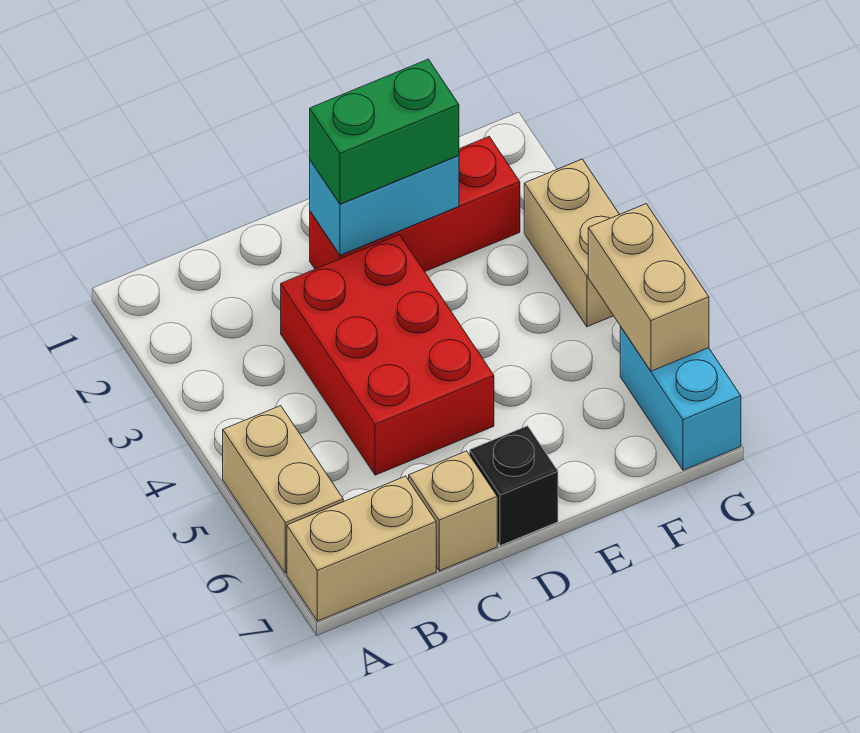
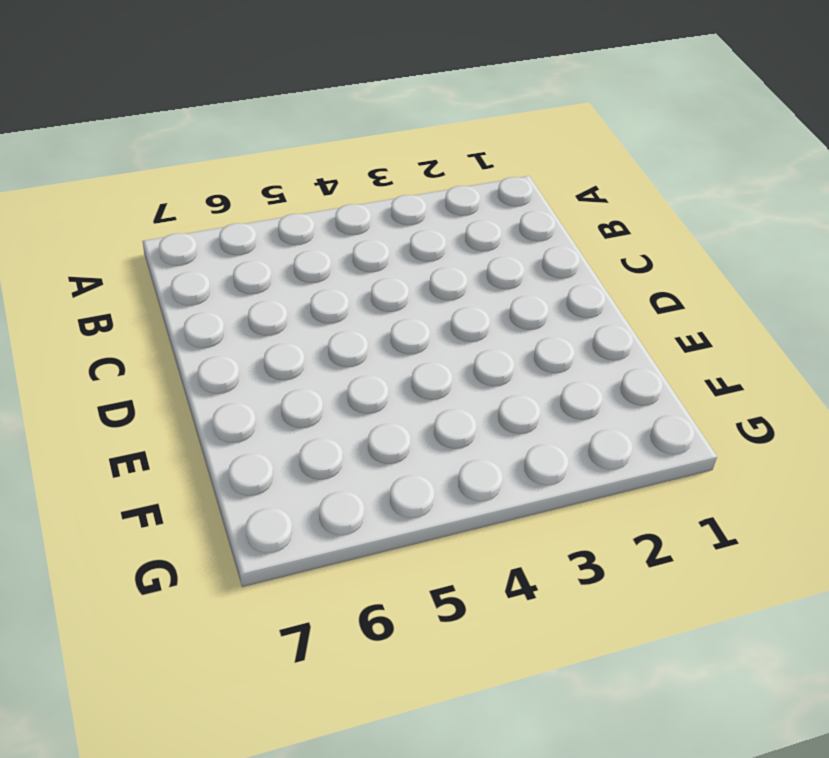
none -> tan 1x2 brick [223,406,343,573]
none -> tan 1x2 brick [287,476,436,621]

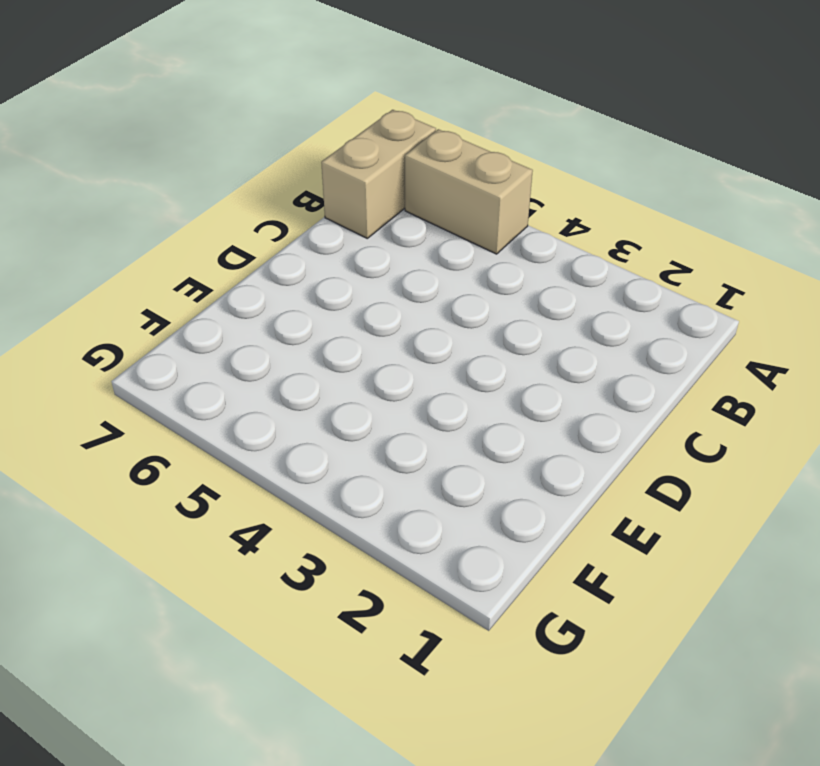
none -> red 2x3 brick [281,235,494,475]
none -> tan 1x1 brick [409,451,497,571]

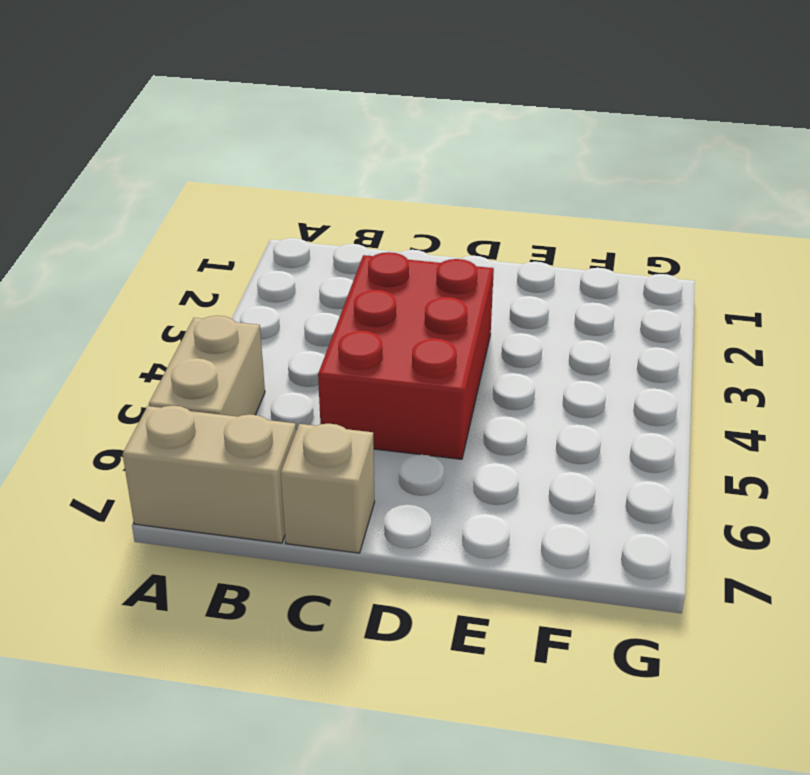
none -> red 1x3 brick [310,137,520,272]
none -> black 1x1 brick [470,426,558,546]

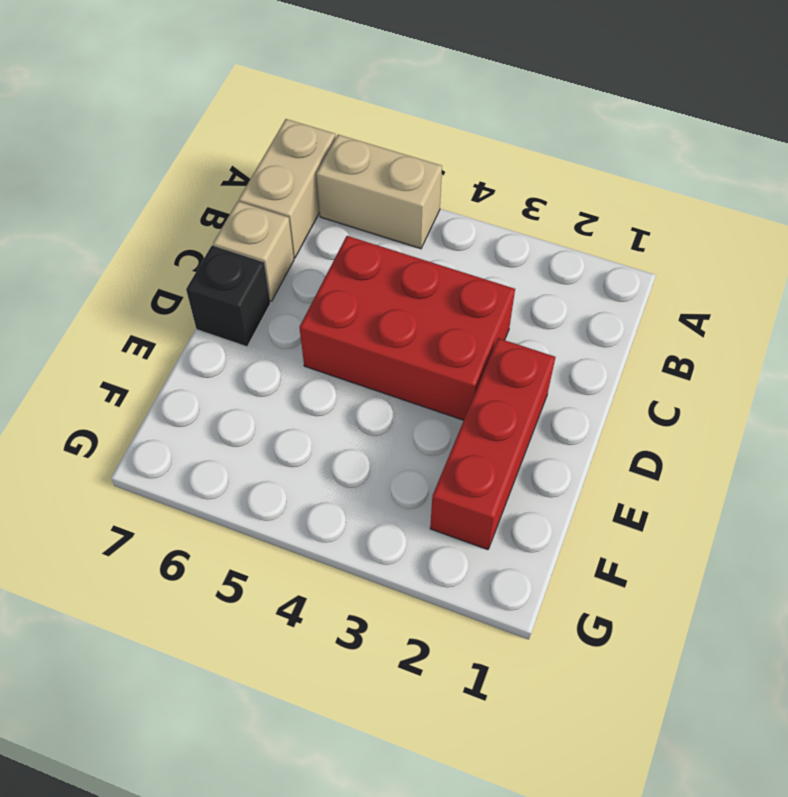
none -> tan 1x2 brick [524,159,619,327]
none -> cyan 1x2 brick [620,327,741,470]

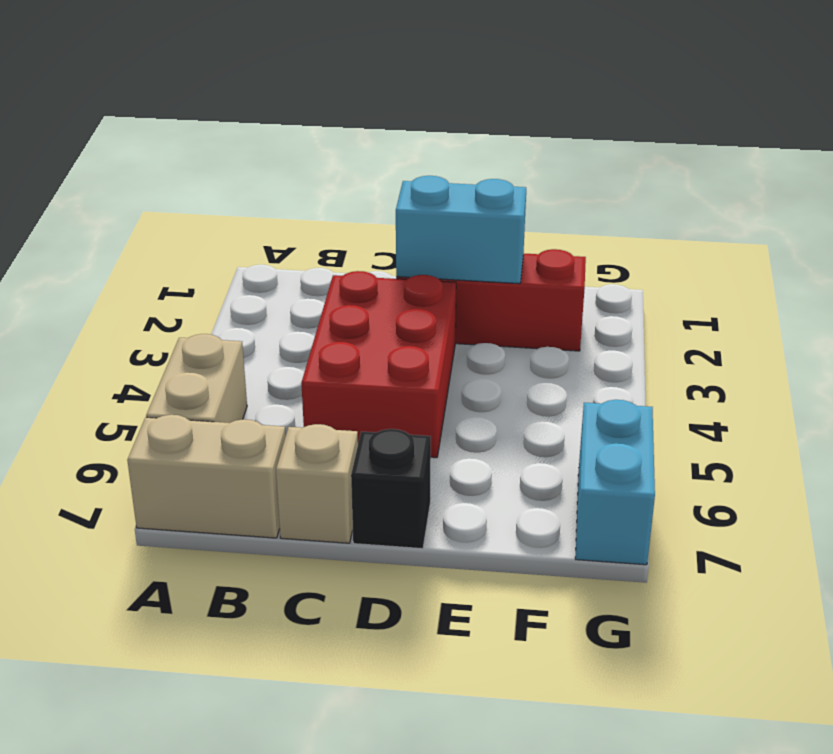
none -> tan 1x2 brick [524,159,619,327]
none -> tan 1x2 brick [588,204,709,371]

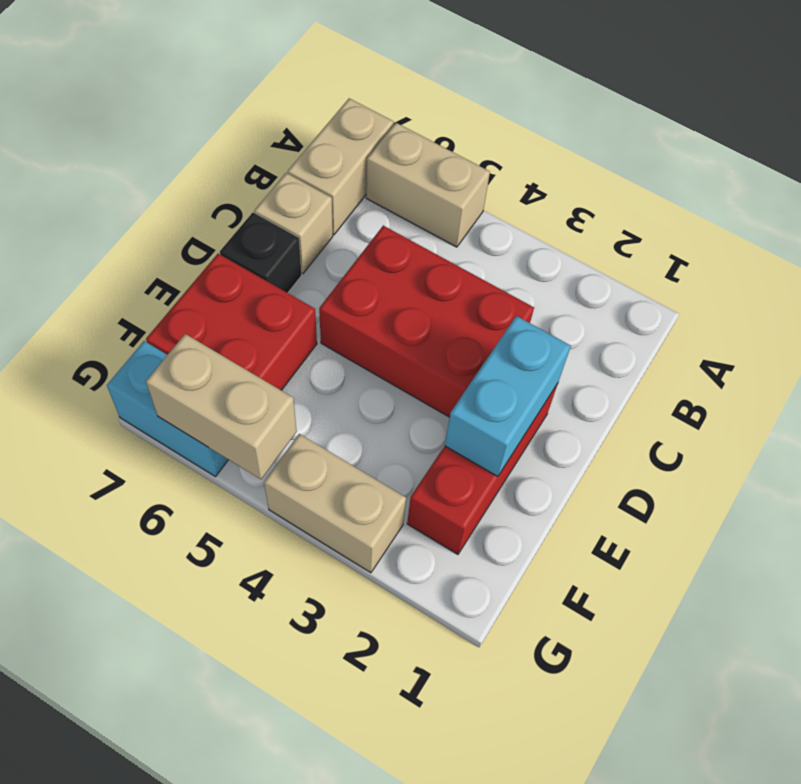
red 2x2 brick [146,254,317,390] -> none
none -> green 1x2 brick [310,59,459,204]

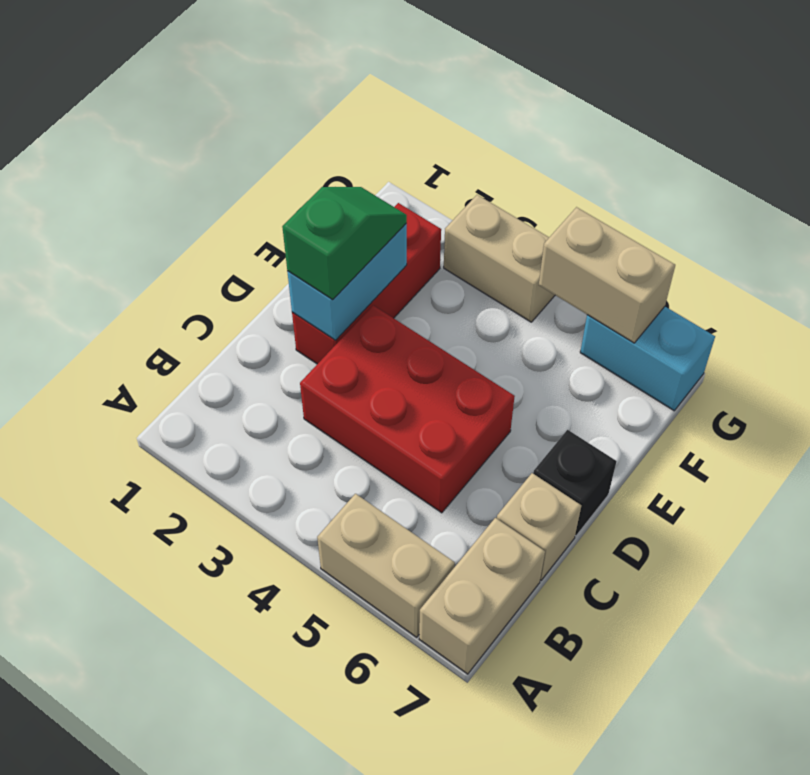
green 1x2 slope [282,187,407,299] -> green 1x2 brick [310,59,459,204]

